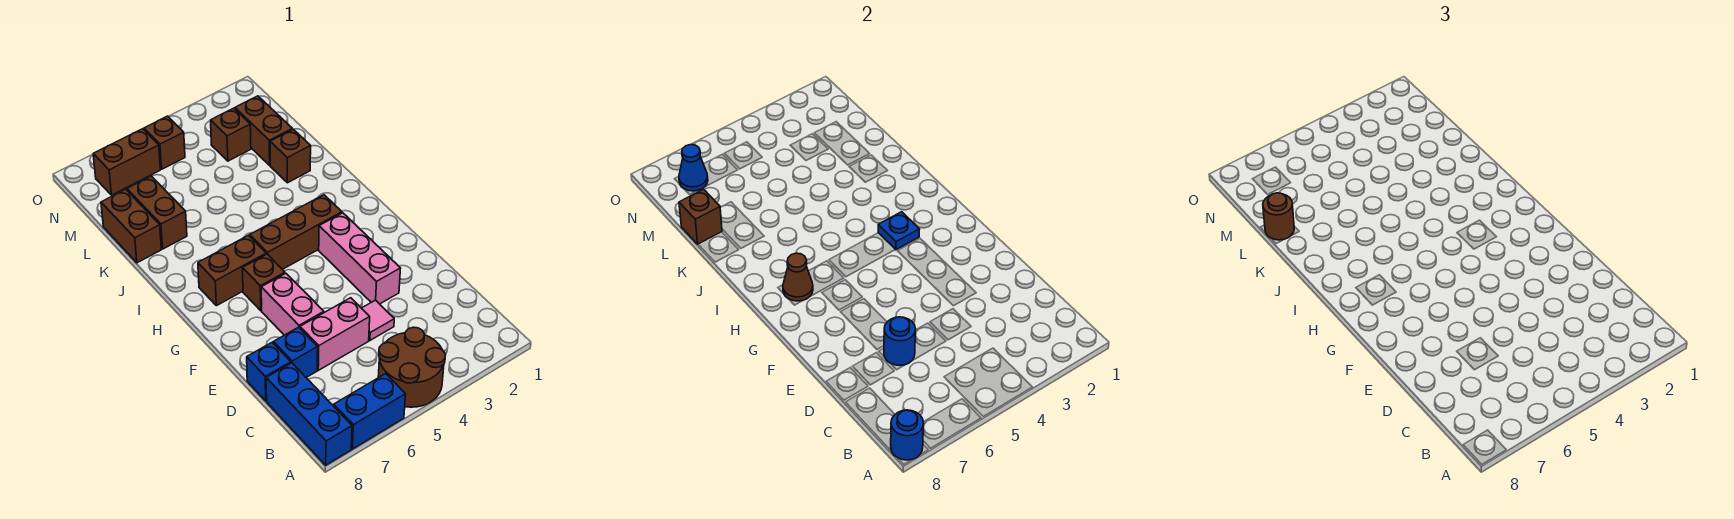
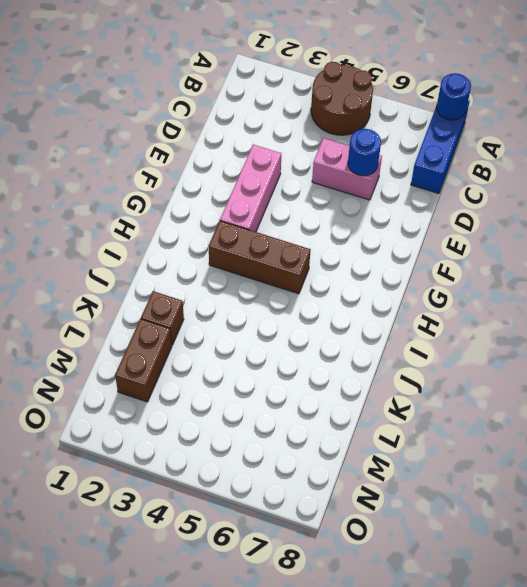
none -> blue 1x2 brick [334,374,406,449]
none -> pink 1x1 tile [362,300,394,340]
none -> blue 1x1 brick [274,327,318,377]

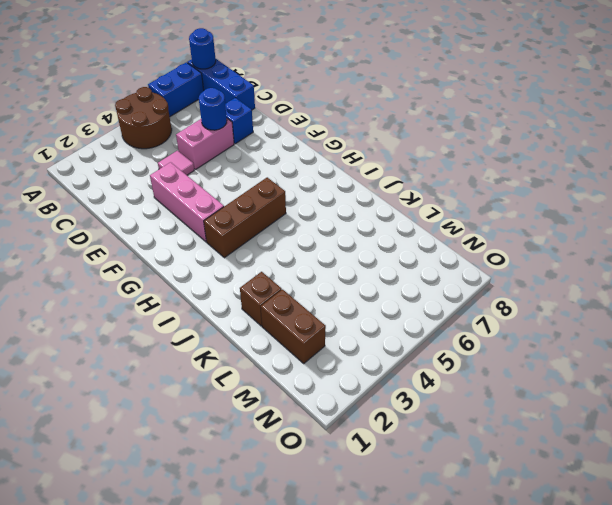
none -> blue 1x1 brick [247,342,291,401]
none -> pink 1x2 brick [261,273,324,335]
none -> brown 1x1 brick [242,254,285,311]

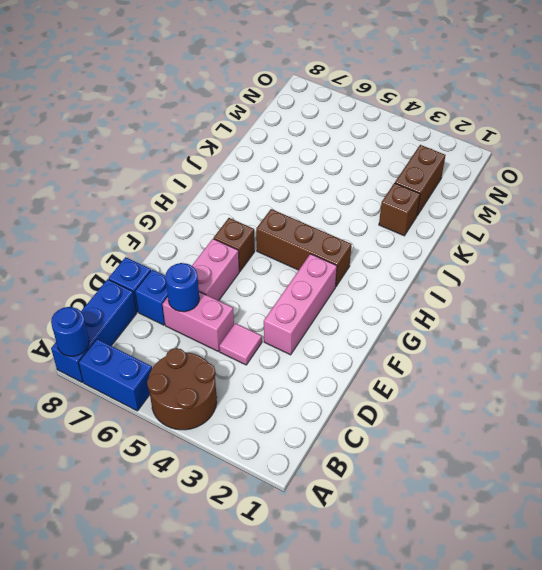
none -> brown 1x2 brick [198,235,266,306]
none -> brown 1x2 brick [127,176,187,249]
none -> brown 1x2 brick [101,189,161,263]

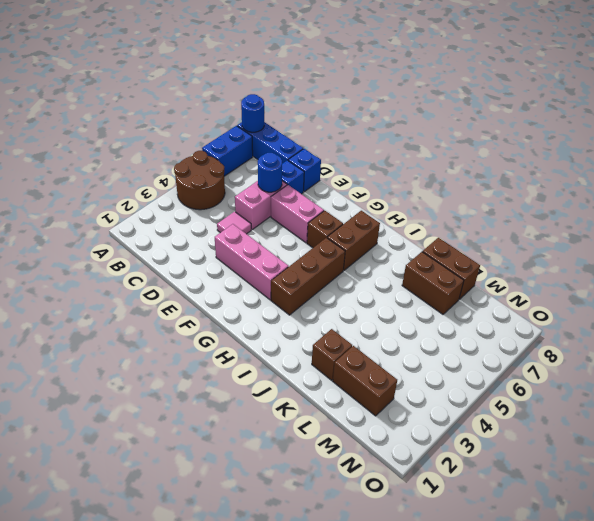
none -> brown 1x1 brick [211,108,251,161]
none -> brown 1x1 brick [144,116,185,169]
none -> brown 1x2 brick [93,129,160,195]

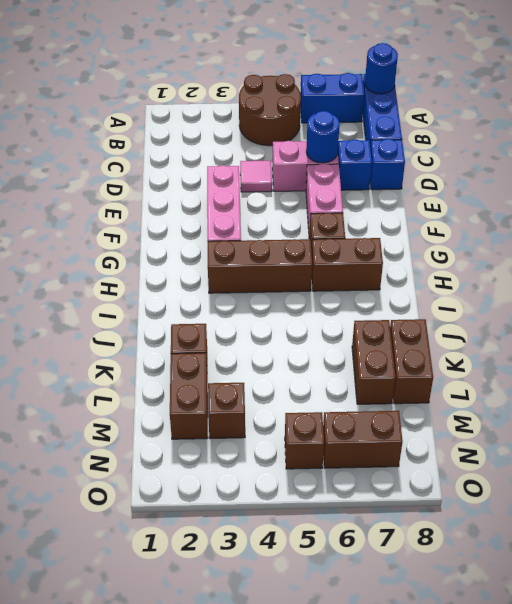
none -> blue 1x1 plate [878,212,920,250]
none -> brown 1x1 cone [783,253,813,301]
none -> brown 1x1 brick [679,189,722,244]

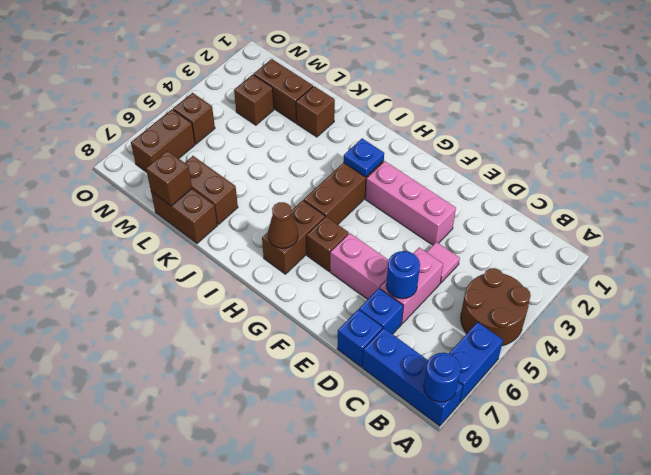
none -> blue 1x1 cone [679,145,708,191]
none -> brown 1x1 round brick [1263,193,1294,240]

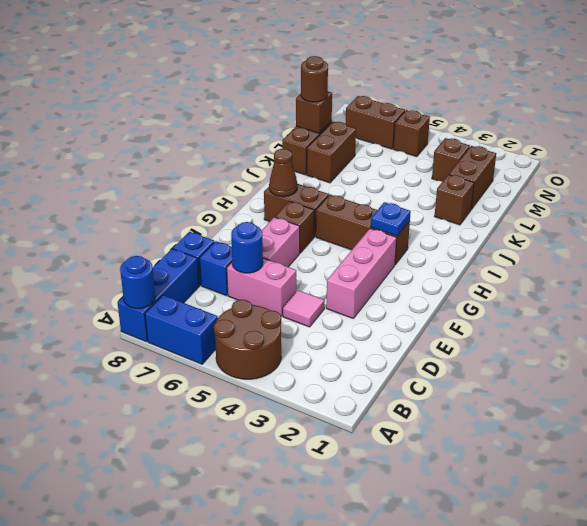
none -> blue 1x1 cone [679,145,708,191]

